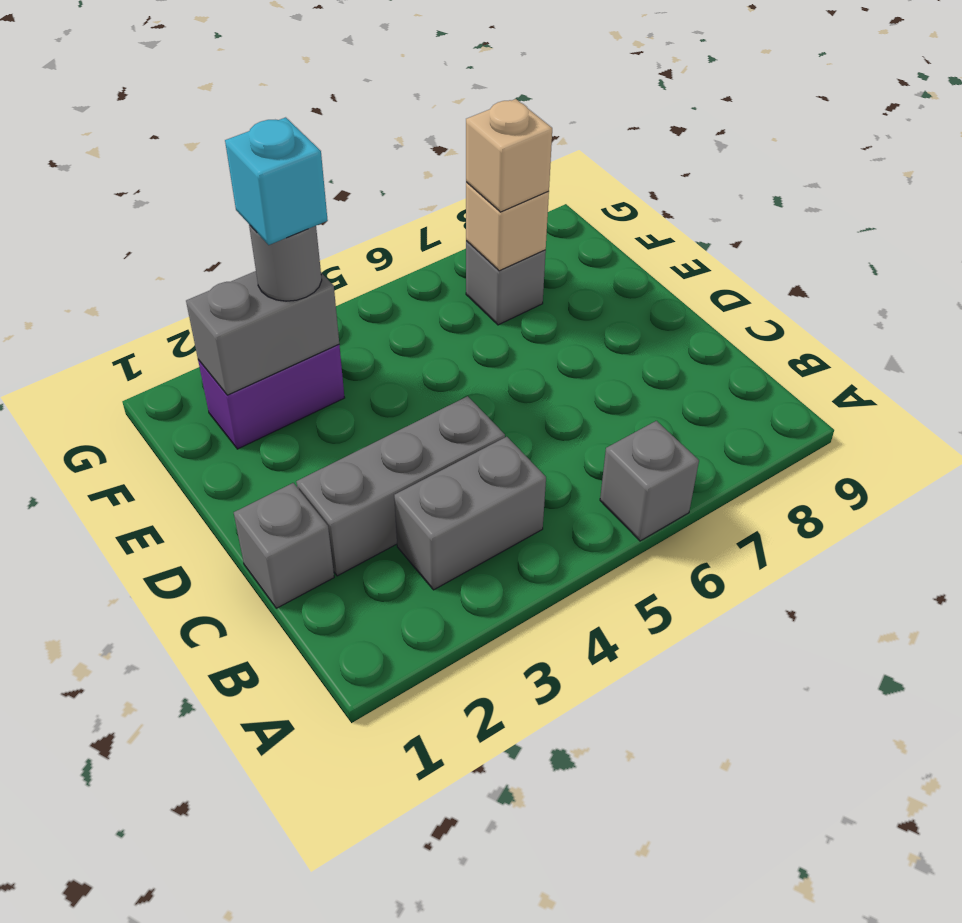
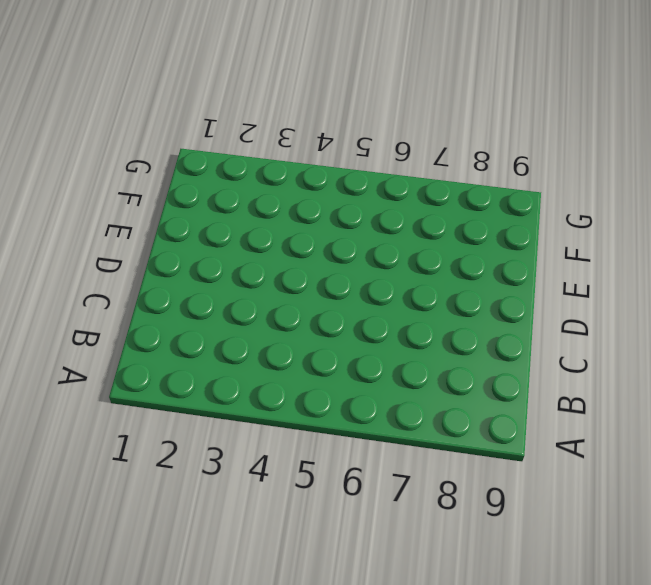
none -> grey 1x1 brick [600,421,699,541]
none -> grey 1x2 brick [394,437,546,590]

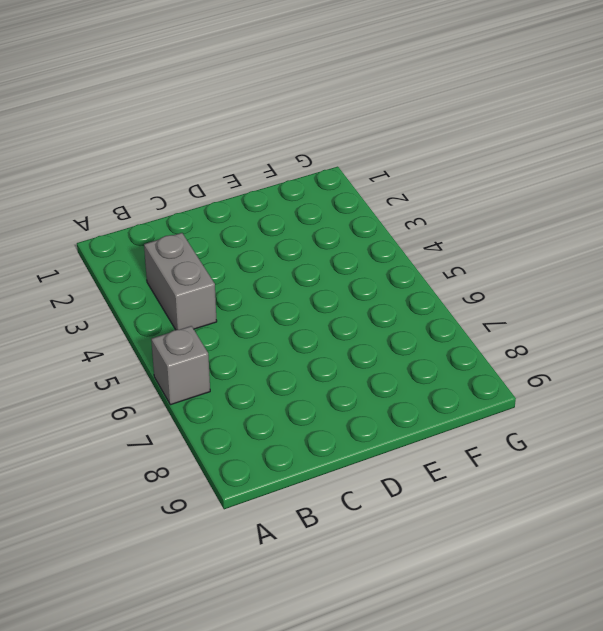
none -> grey 1x1 brick [234,483,334,608]
none -> grey 1x3 brick [296,396,505,576]

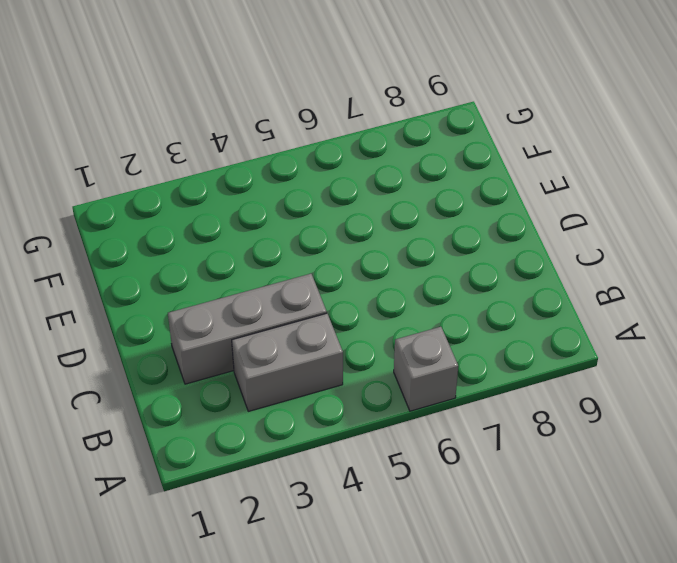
none -> grey 1x1 brick [234,483,334,608]
none -> purple 1x2 brick [198,345,345,449]

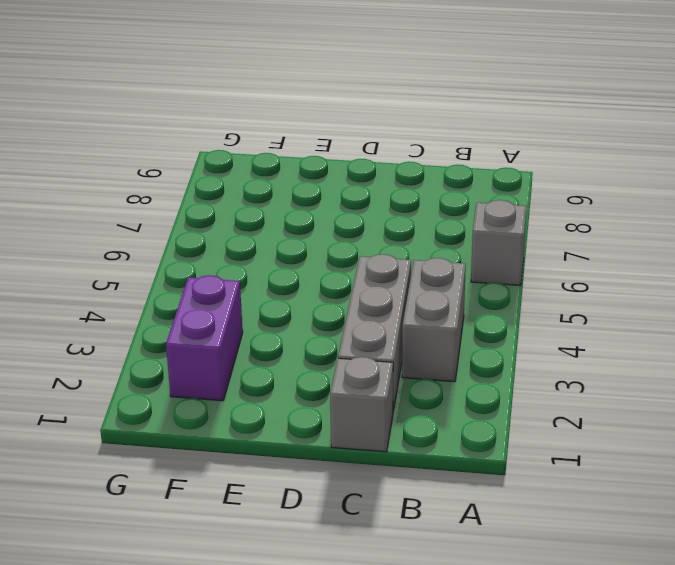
none -> grey 1x1 brick [466,241,546,325]
none -> grey 1x2 brick [186,271,339,395]

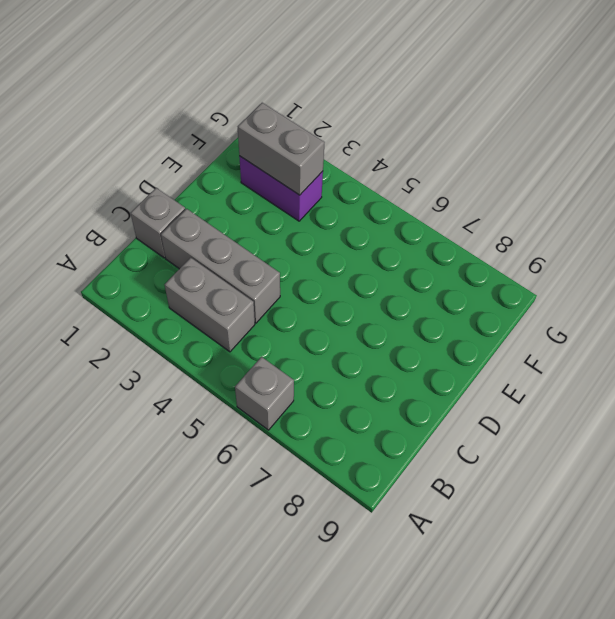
none -> grey 1x1 brick [466,241,546,325]
none -> tan 1x1 brick [466,182,549,271]

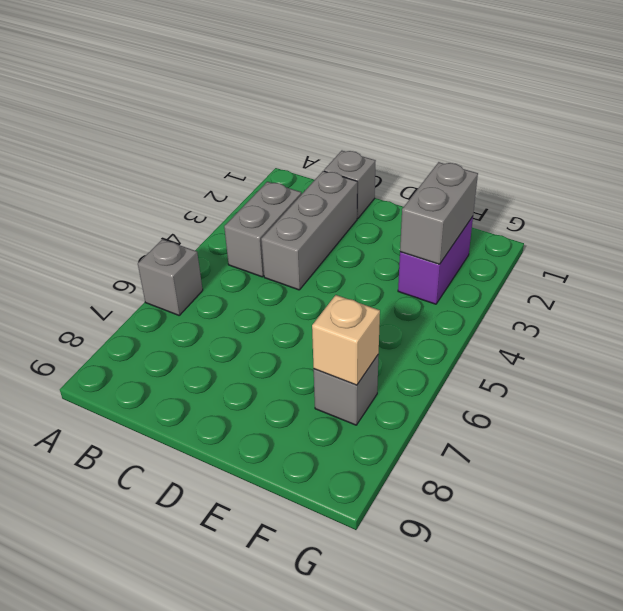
none -> grey 1x1 round brick [249,225,322,301]
none -> tan 1x1 brick [466,99,552,212]

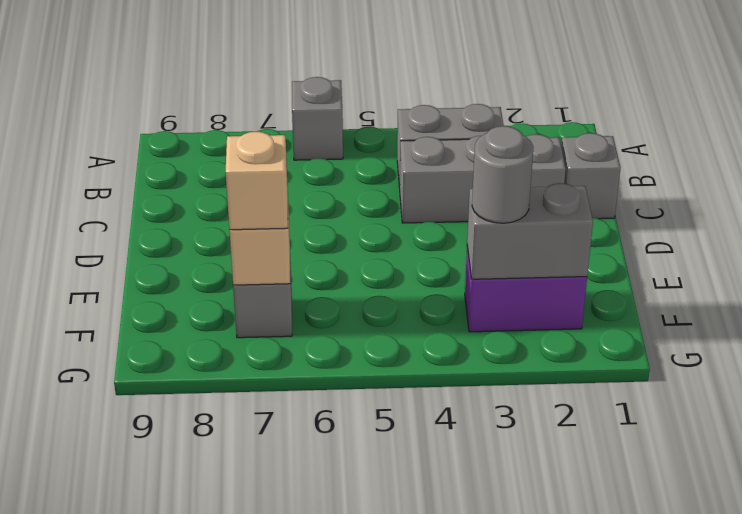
none -> cyan 1x1 brick [225,117,328,245]

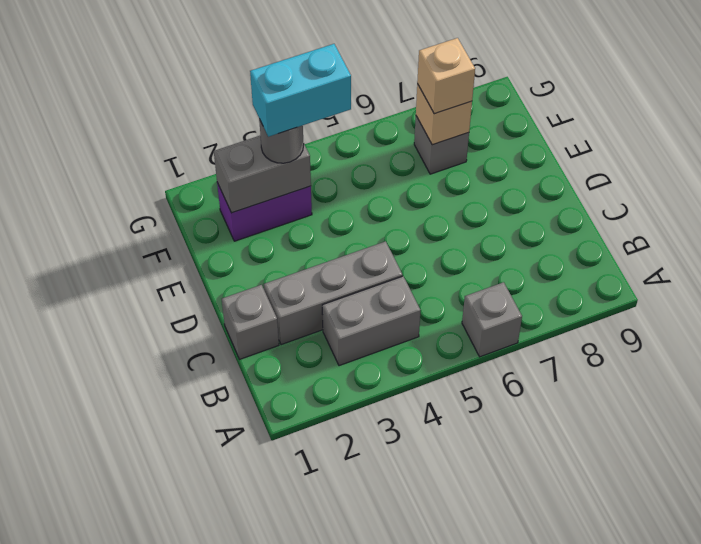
cyan 1x2 brick [250,44,351,137] -> cyan 1x1 brick [225,117,328,245]

